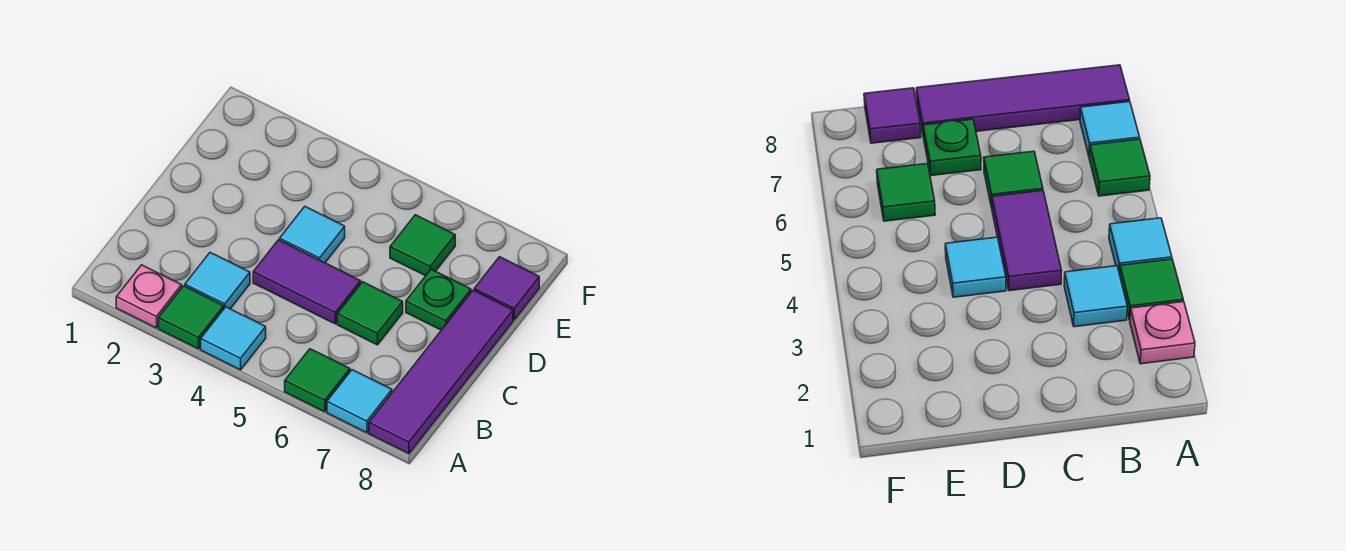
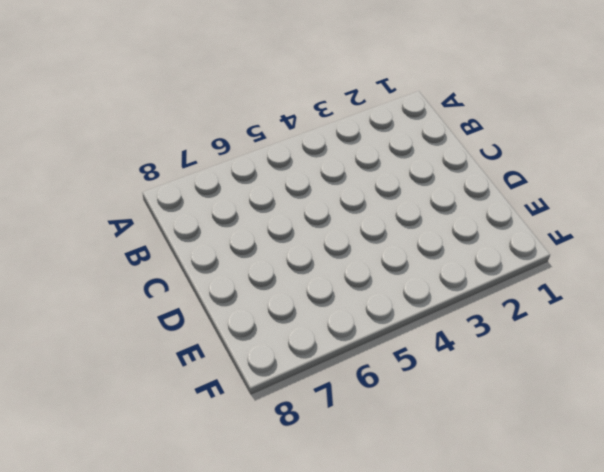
none -> pink 1x1 plate [116,265,182,328]
none -> green 1x1 tile [159,286,224,349]
none -> cyan 1x1 tile [201,307,266,370]

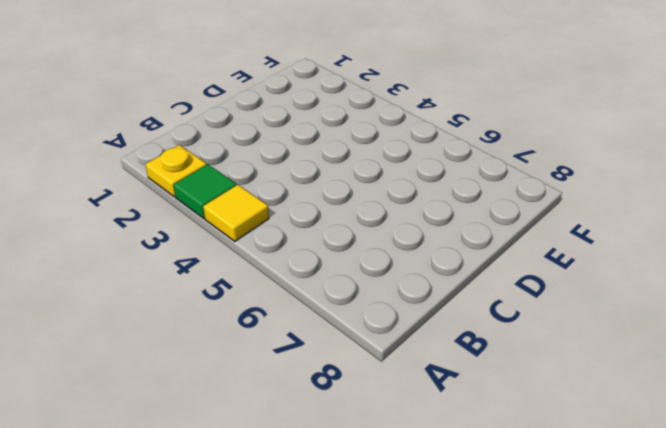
yellow 1x1 plate [145,145,207,197] -> pink 1x1 plate [116,265,182,328]
yellow 1x1 tile [203,185,269,241] -> cyan 1x1 tile [201,307,266,370]
none -> green 1x1 tile [285,349,350,412]
none -> cyan 1x1 tile [327,370,392,433]
none -> purple 1x4 tile [369,290,513,454]

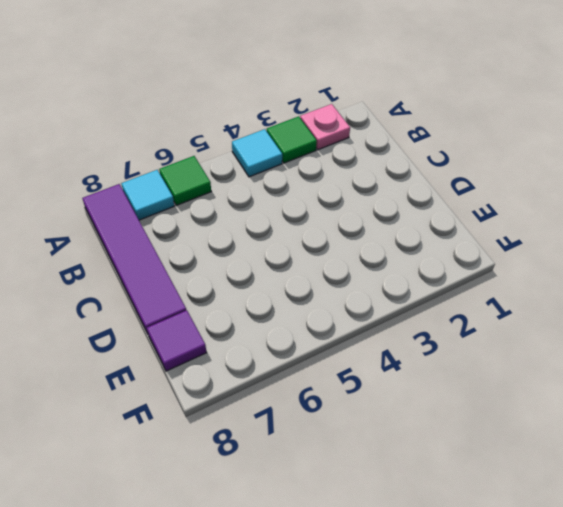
none -> cyan 1x1 tile [185,253,250,309]
none -> purple 1x2 tile [253,240,361,324]
none -> green 1x1 tile [337,282,403,345]

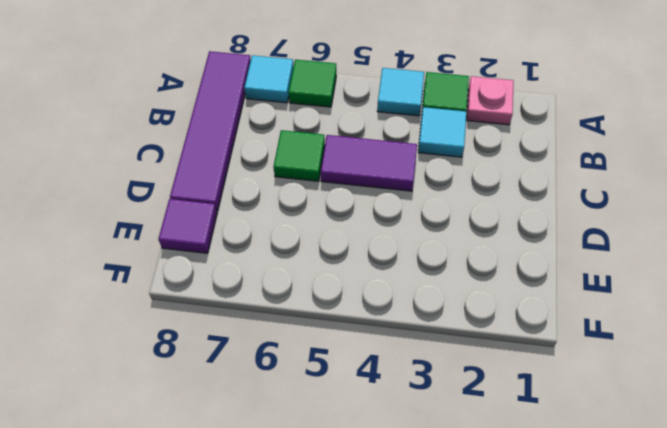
none -> cyan 1x1 tile [280,207,345,263]
none -> green 1x1 plate [406,269,471,330]
none -> green 1x1 tile [390,215,455,276]

